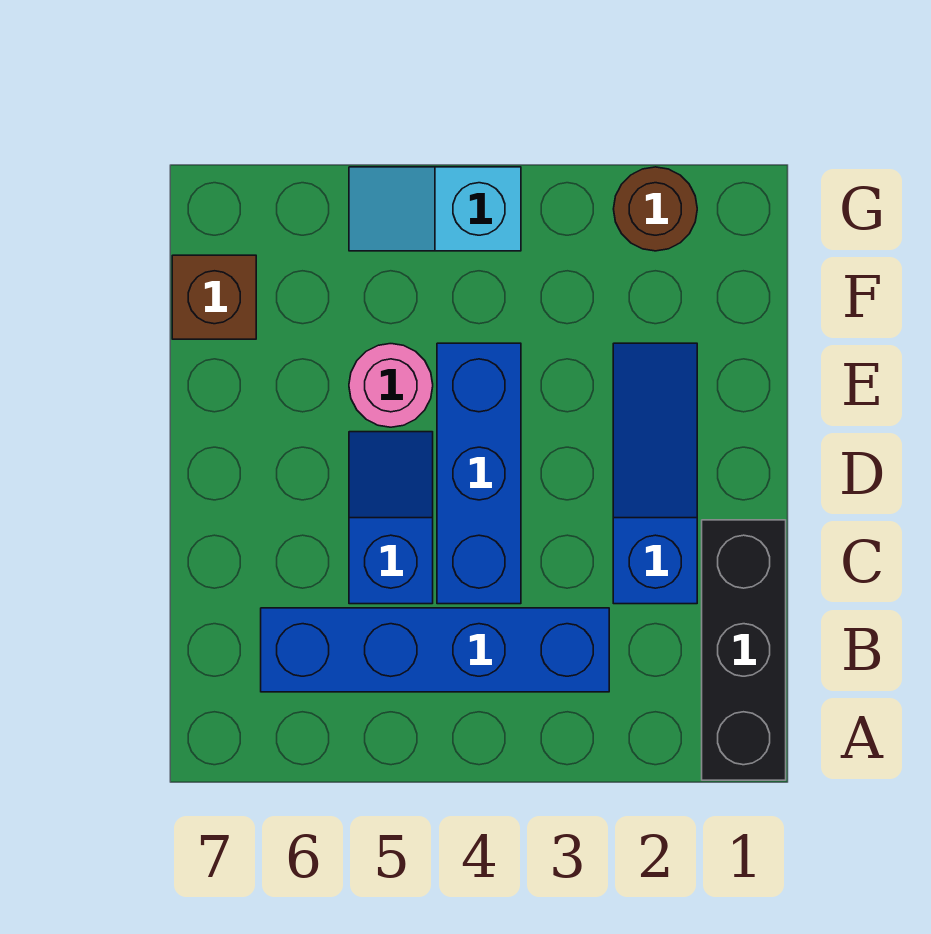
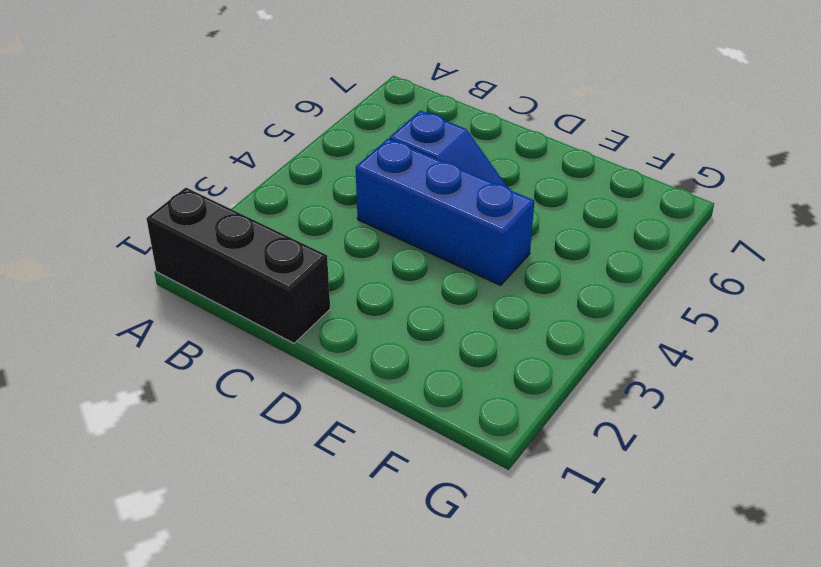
none -> blue 1x4 brick [261,608,609,692]
none -> blue 1x3 slope [613,343,697,604]

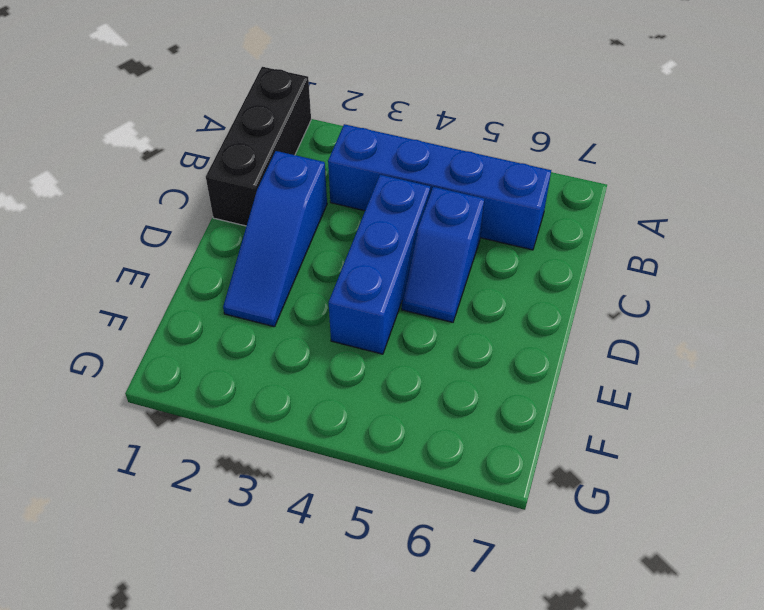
none -> pink 1x1 round brick [349,344,433,427]
none -> brown 1x1 brick [172,255,256,339]

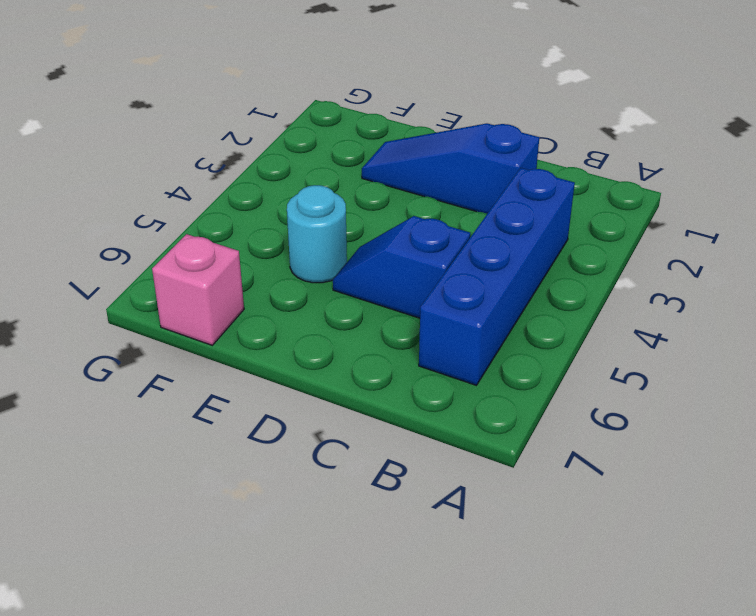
cyan 1x1 round brick [287,185,347,283] -> pink 1x1 round brick [349,344,433,427]
pink 1x1 brick [152,234,244,345] -> brown 1x1 brick [172,255,256,339]
none -> black 1x3 brick [702,520,786,780]
none -> blue 1x3 brick [437,343,521,604]

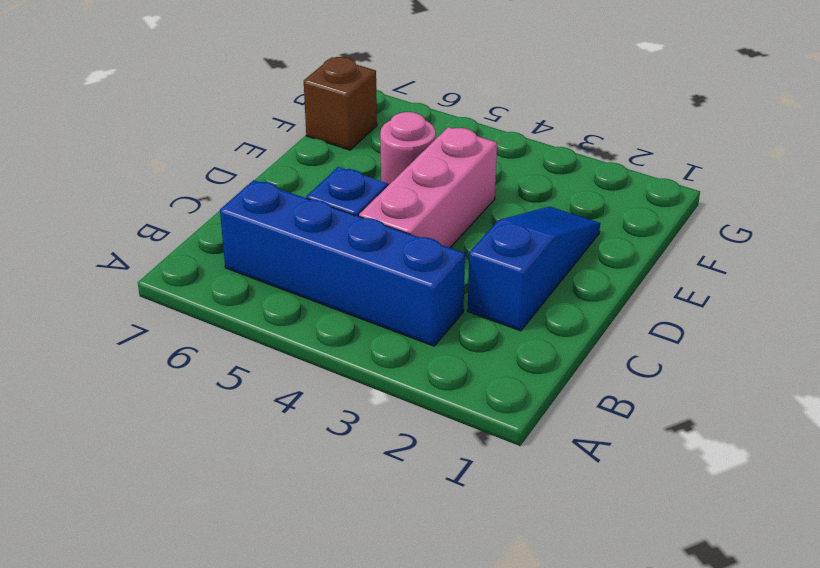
pink 1x3 brick [359,127,497,248] -> blue 1x3 brick [437,343,521,604]
none -> black 1x3 brick [702,520,786,780]
none -> brown 1x1 round brick [614,167,697,251]

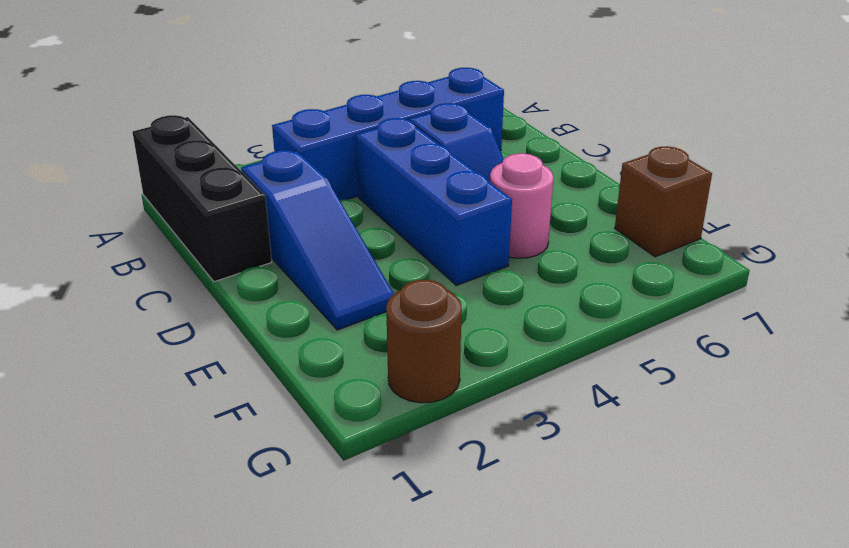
none -> cyan 1x2 slope [349,167,521,251]

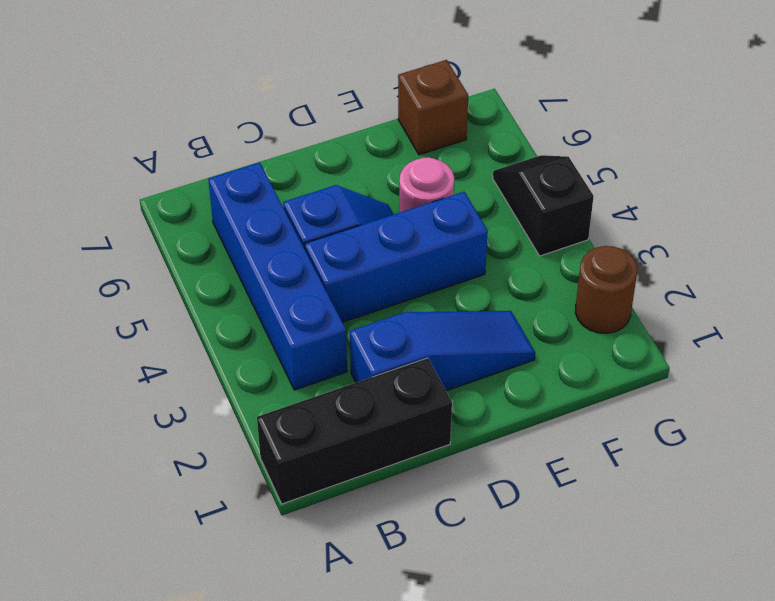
black 1x2 slope [493,155,594,256] -> cyan 1x2 slope [349,167,521,251]

